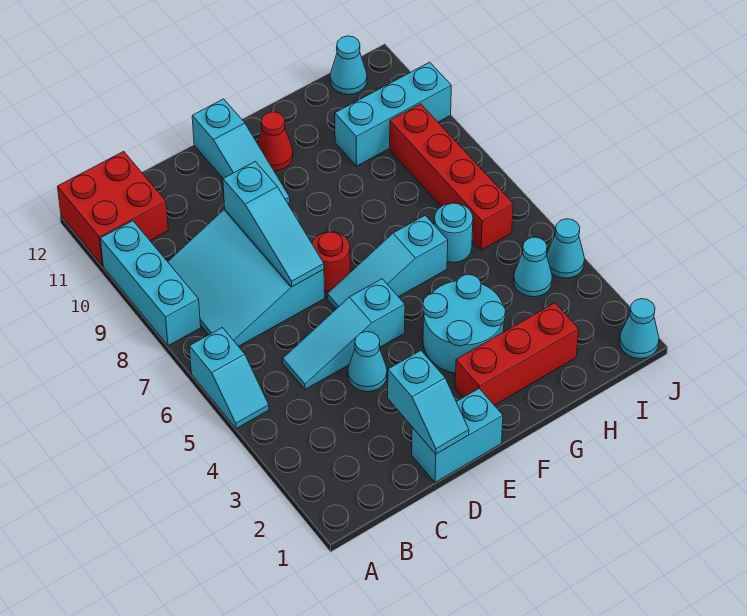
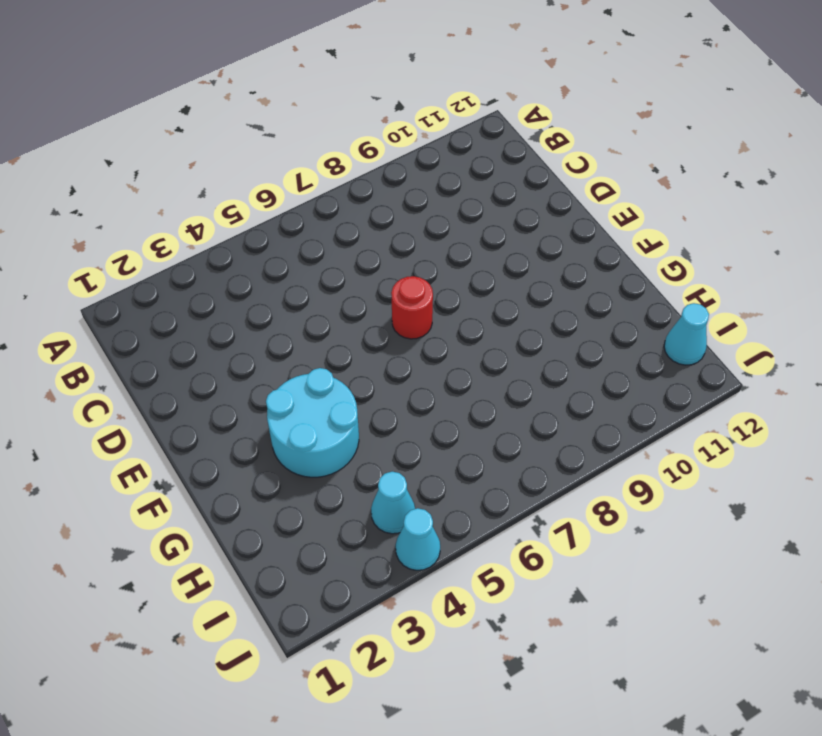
none -> cyan 1x2 slope [189,328,269,429]
none -> cyan 1x3 brick [100,221,201,346]
none -> red 2x2 brick [58,151,168,266]

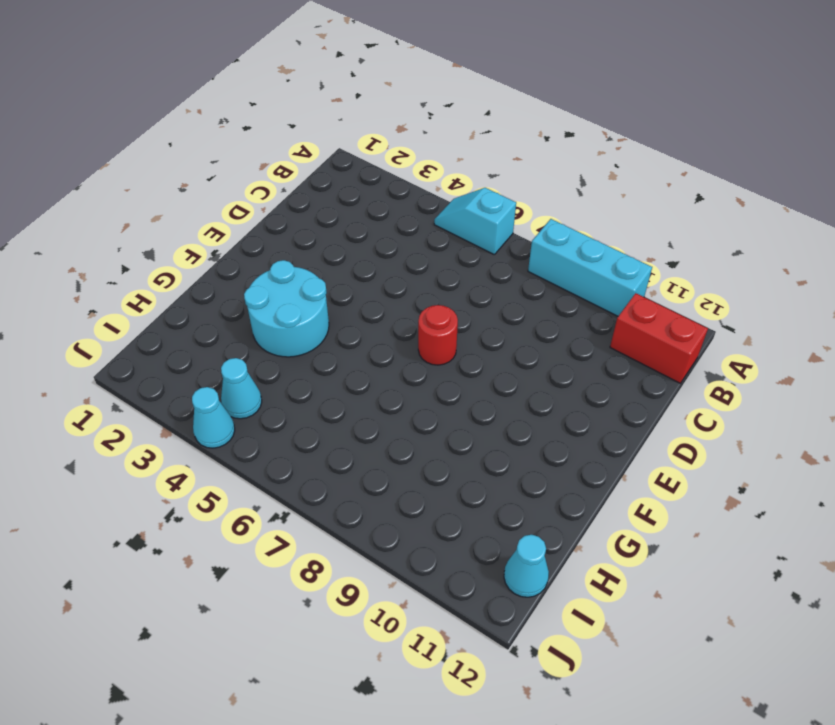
red 1x2 brick [610,293,708,383] -> red 2x2 brick [58,151,168,266]
none -> cyan 3x3 slope [168,209,325,346]
none -> cyan 1x3 slope [283,279,405,389]
none -> cyan 1x2 brick [412,389,503,482]

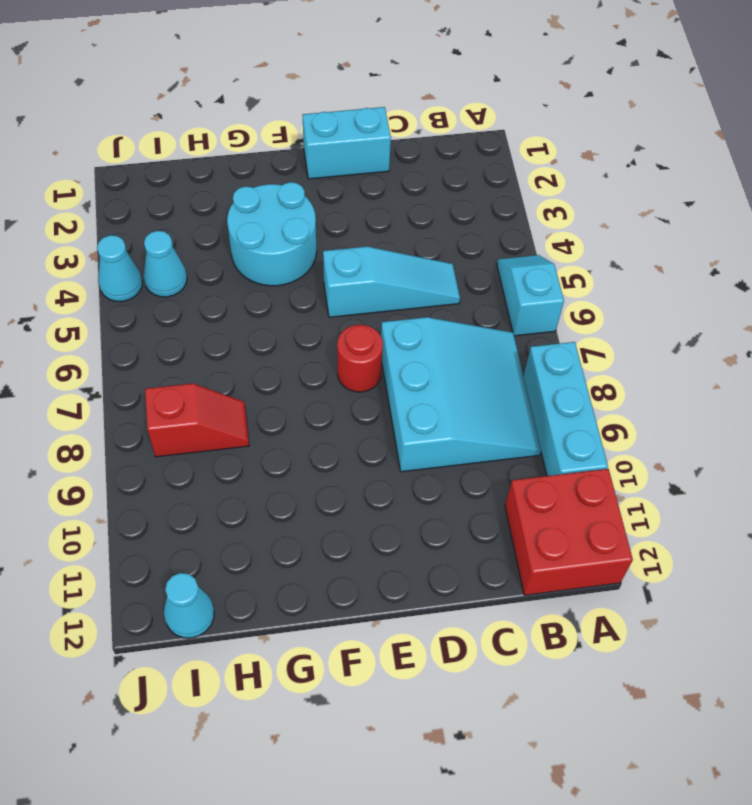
red 1x2 slope [145,383,249,457] -> red 1x4 brick [390,104,513,250]
none -> cyan 1x1 cone [348,332,387,392]
none -> cyan 1x3 slope [327,216,448,309]
none -> cyan 1x3 slope [192,99,290,203]

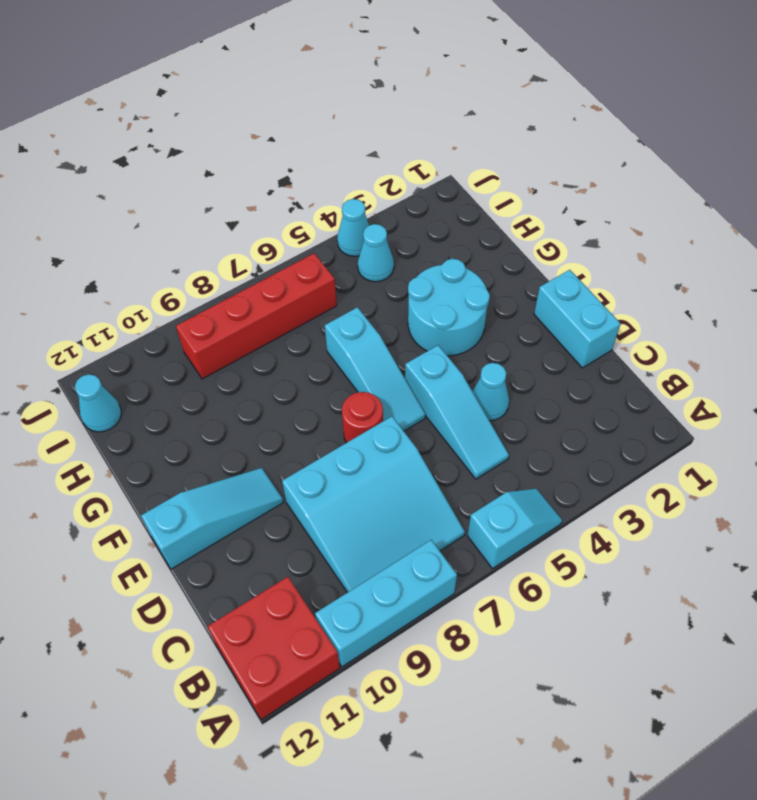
none -> red 1x3 brick [455,303,579,405]
none -> red 1x1 cone [258,112,293,171]
none -> cyan 1x1 round brick [434,203,473,263]

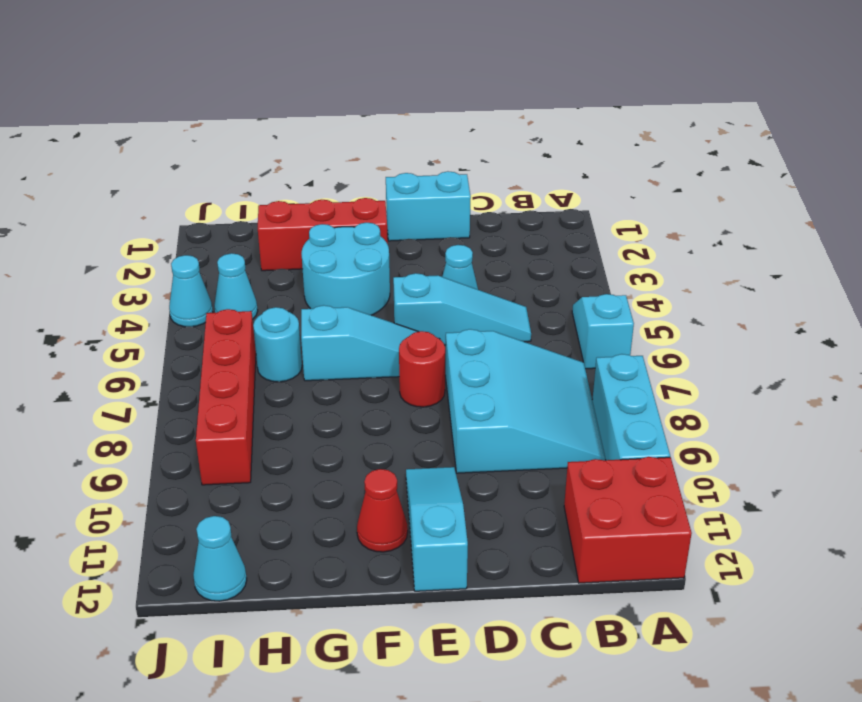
none -> cyan 1x3 brick [335,62,451,166]
none -> cyan 1x1 cone [620,299,659,359]
none -> cyan 1x2 slope [388,351,469,454]

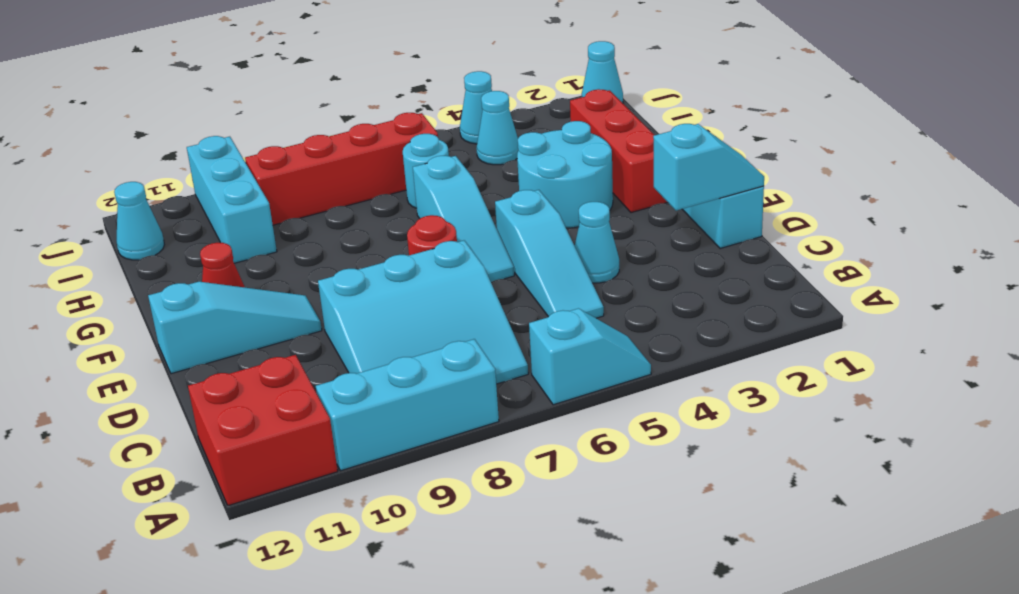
none -> cyan 1x3 slope [223,162,324,287]

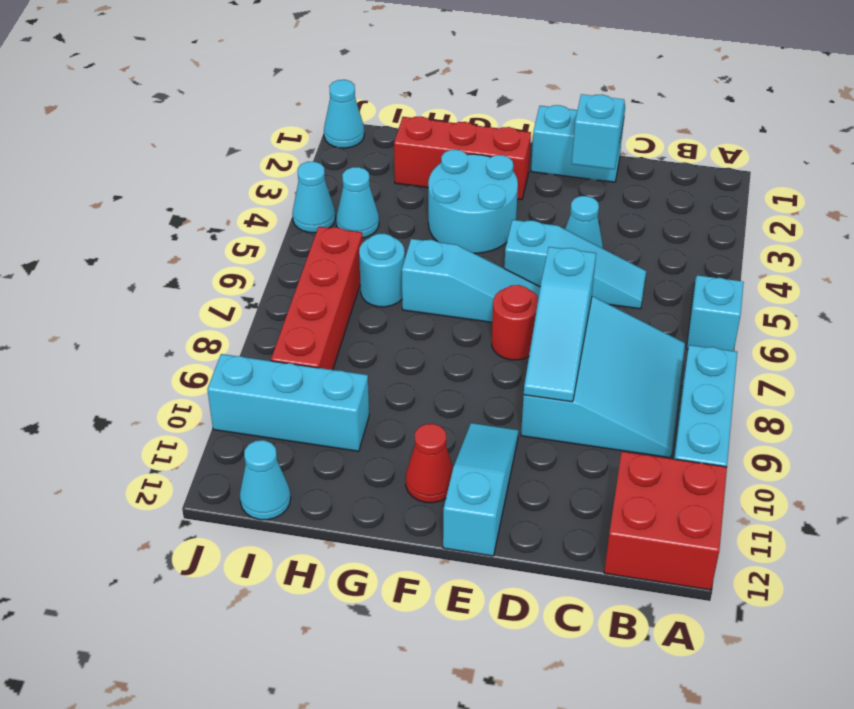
cyan 1x3 slope [524,247,596,402] -> cyan 1x3 slope turned to [223,162,324,287]

